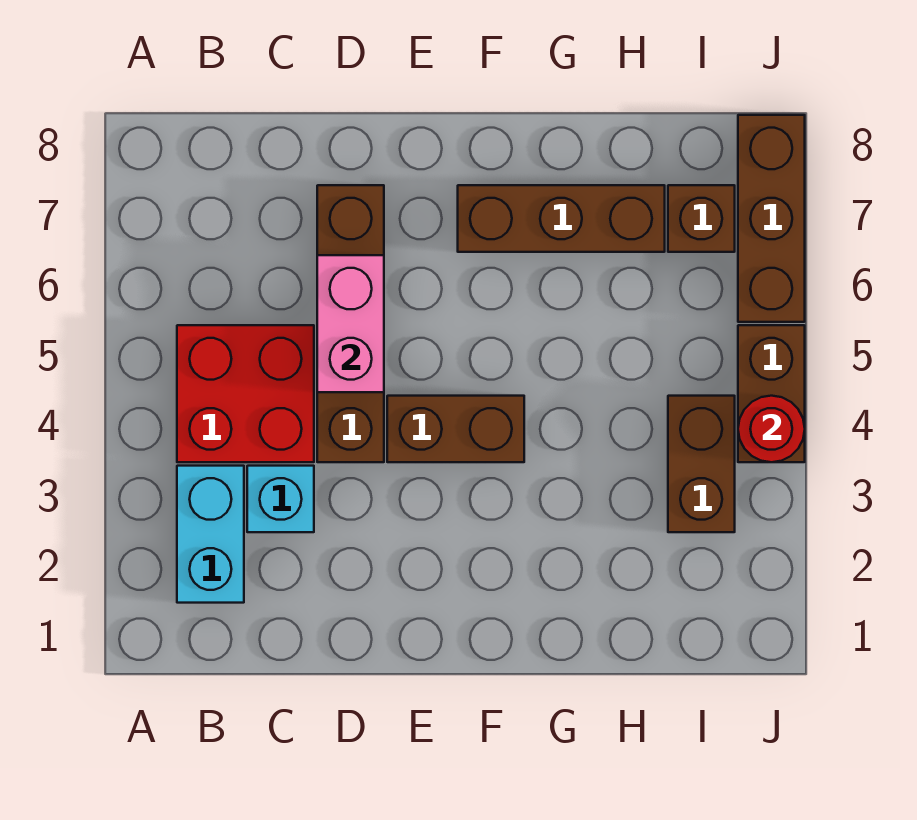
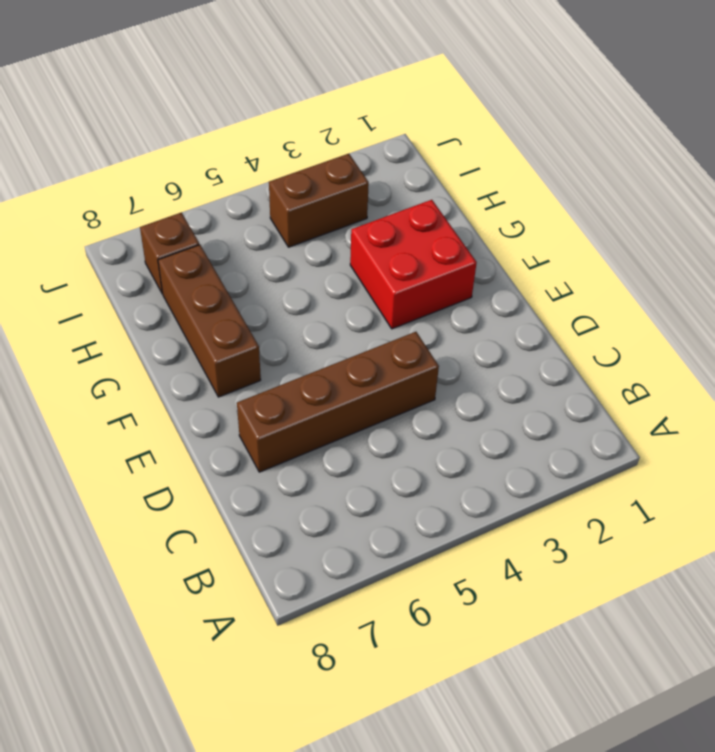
red 2x2 brick [350,200,477,329] -> red 2x2 brick moved to [177,325,314,462]
none -> cyan 1x2 brick [177,466,244,603]
none -> cyan 1x1 brick [247,466,314,532]
none -> brown 1x2 brick [387,396,524,462]

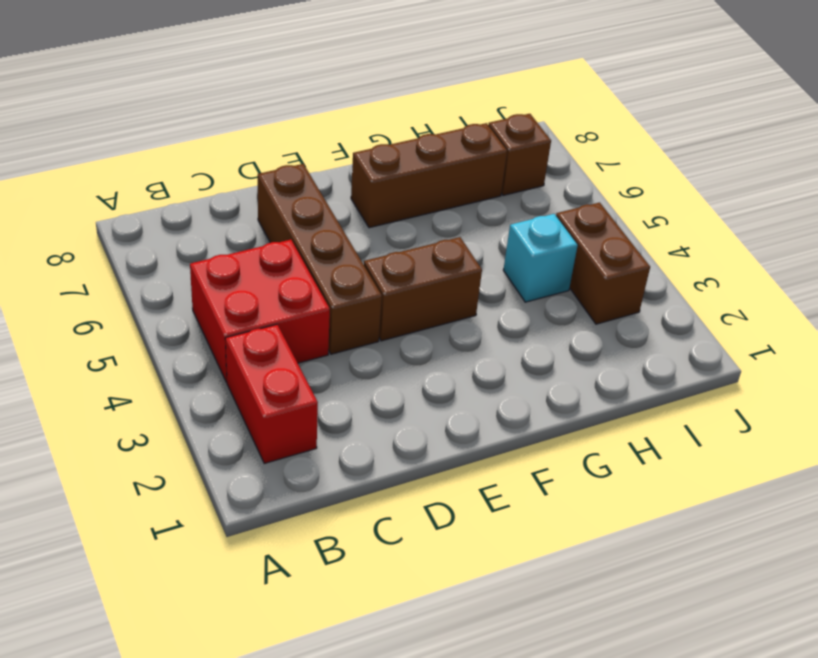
red 1x2 brick [225,325,318,463] -> cyan 1x2 brick [177,466,244,603]
cyan 1x1 brick [503,214,578,302] -> cyan 1x1 brick moved to [247,466,314,532]
none -> brown 1x2 brick [738,325,805,462]
none -> brown 1x3 brick [738,115,805,322]
none -> pink 1x2 brick [317,255,384,392]

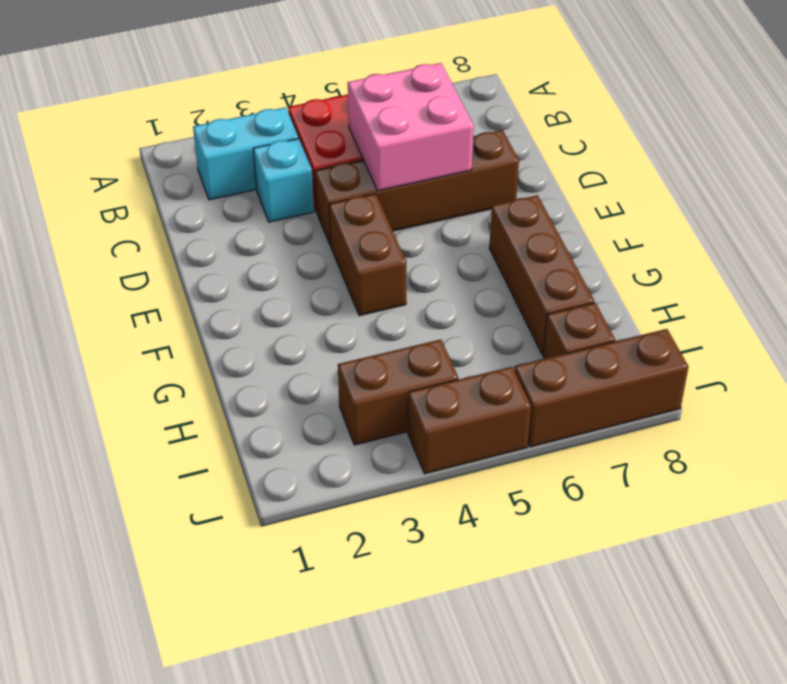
pink 2x2 brick [348,63,474,191] -> pink 1x2 brick [317,255,384,392]
none -> red 1x1 round brick [738,396,805,462]

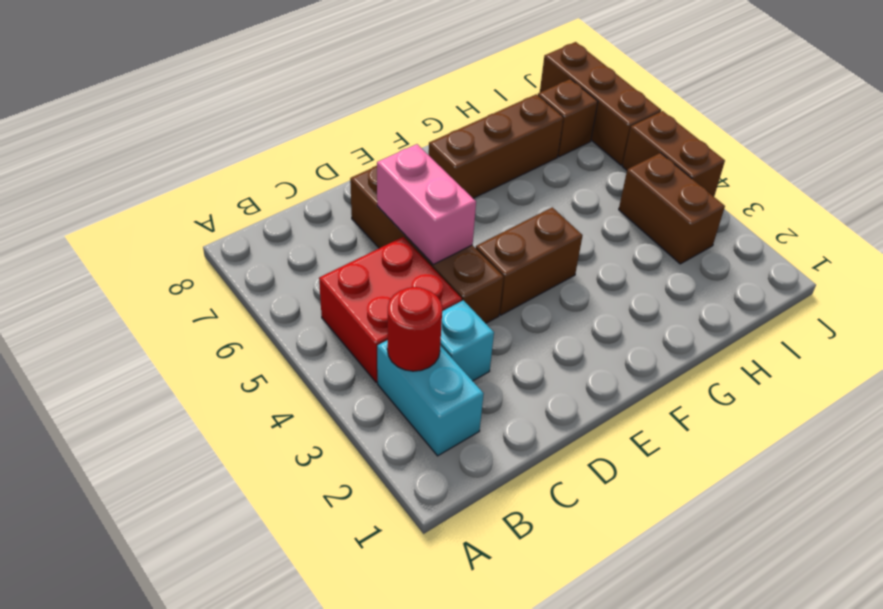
red 1x1 round brick [387,287,442,371] -> red 1x1 round brick moved to [738,396,805,462]

